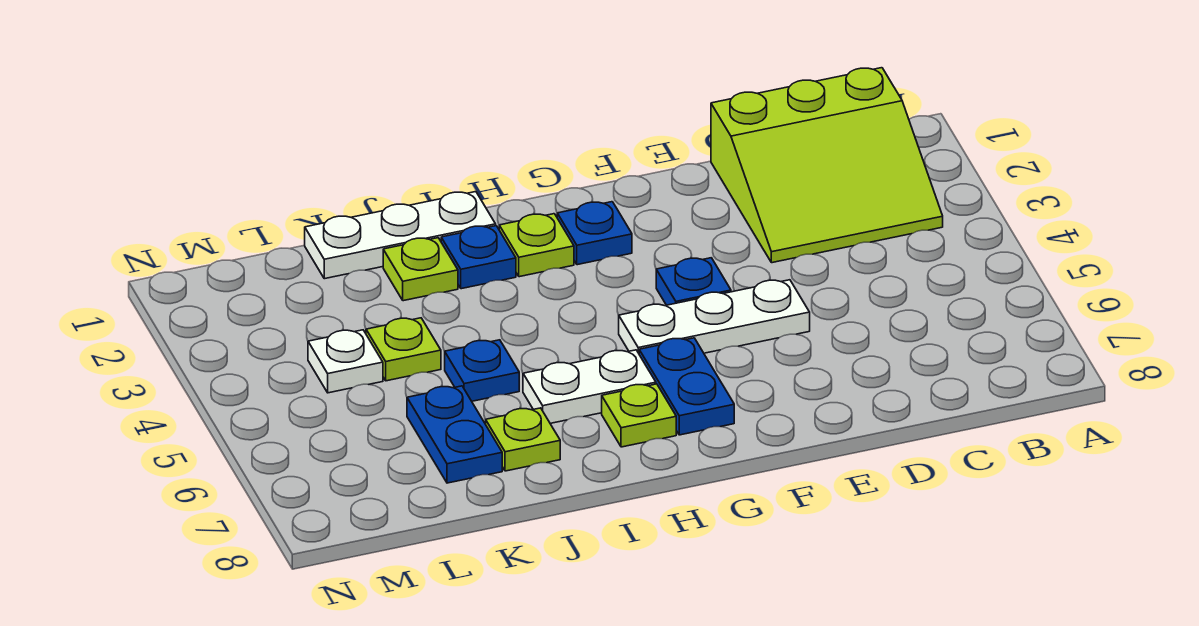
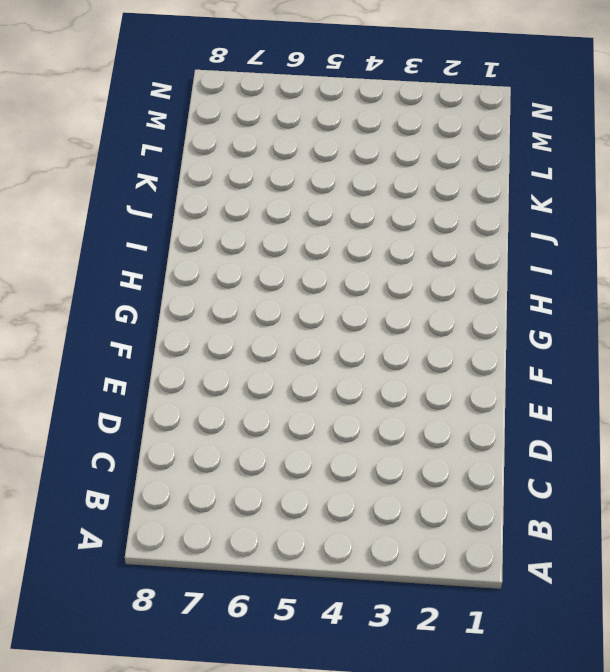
none -> lime 3x3 slope [711,68,943,263]
none -> white 1x3 plate [619,280,810,353]
none -> blue 1x1 plate [656,258,731,305]

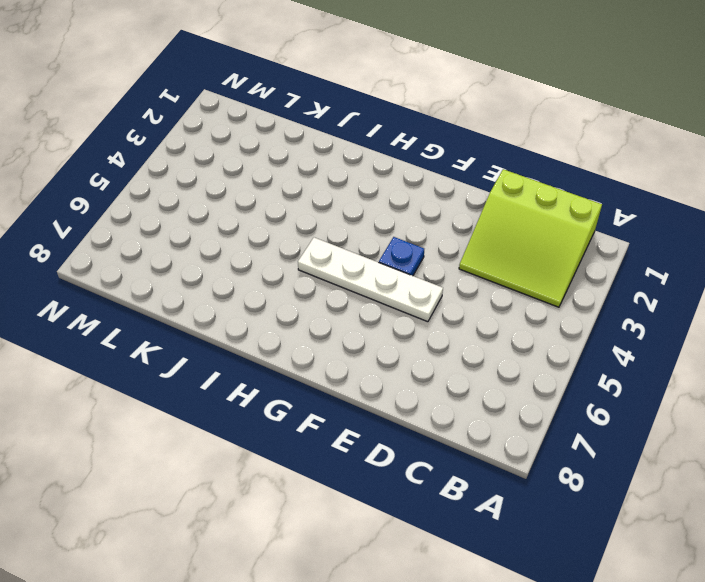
white 1x4 plate [298,237,443,322] -> white 1x3 plate [619,280,810,353]
none -> blue 1x1 plate [557,202,632,265]
none -> blue 1x2 plate [639,338,734,435]
none -> lime 1x1 plate [499,214,574,277]

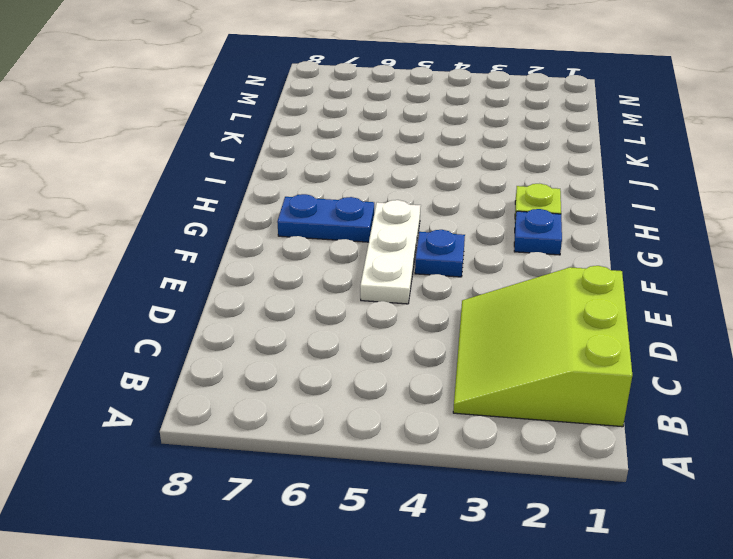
none -> white 1x2 plate [523,350,656,423]
none -> lime 1x1 plate [602,384,676,447]
none -> white 1x3 plate [305,192,496,279]

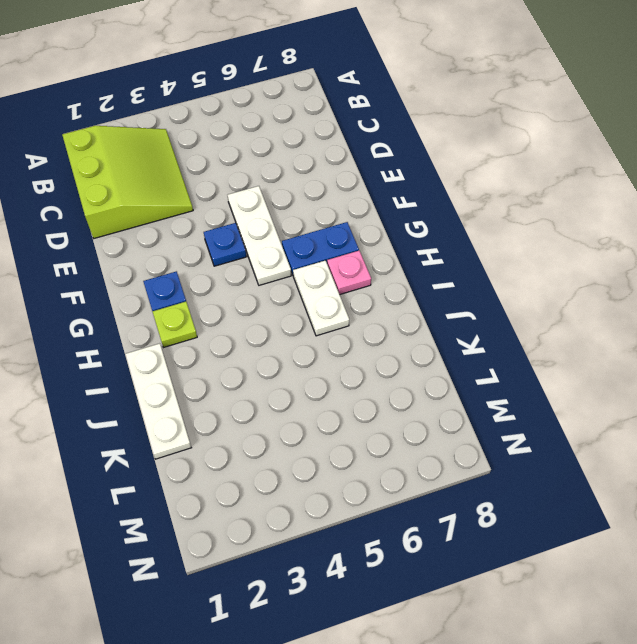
pink 1x1 plate [327,251,371,295] -> lime 1x1 plate [602,384,676,447]
none -> blue 1x1 plate [441,226,516,289]
none -> lime 1x1 plate [383,238,458,301]
none -> blue 1x1 plate [445,340,519,401]

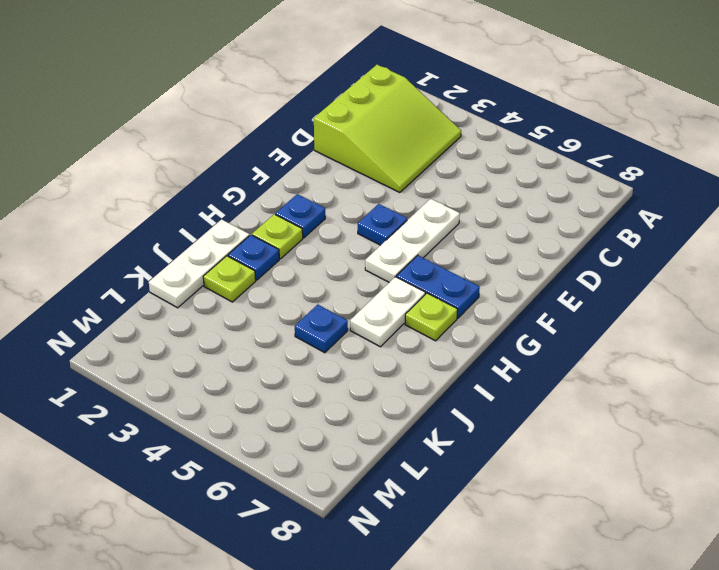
none -> lime 1x1 plate [486,408,560,471]
none -> lime 1x1 plate [366,318,441,381]
none -> blue 1x2 plate [407,386,502,483]

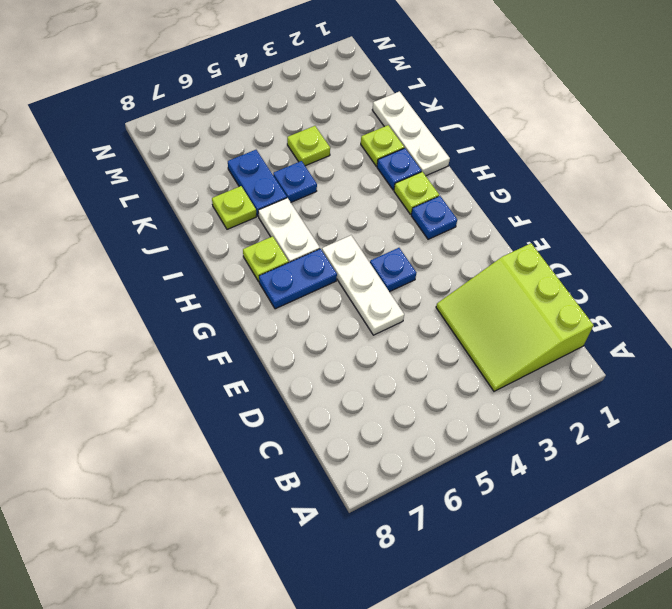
blue 1x2 plate [228,150,287,216] -> blue 1x2 plate turned to [407,386,502,483]
none -> white 1x1 plate [308,330,383,393]

